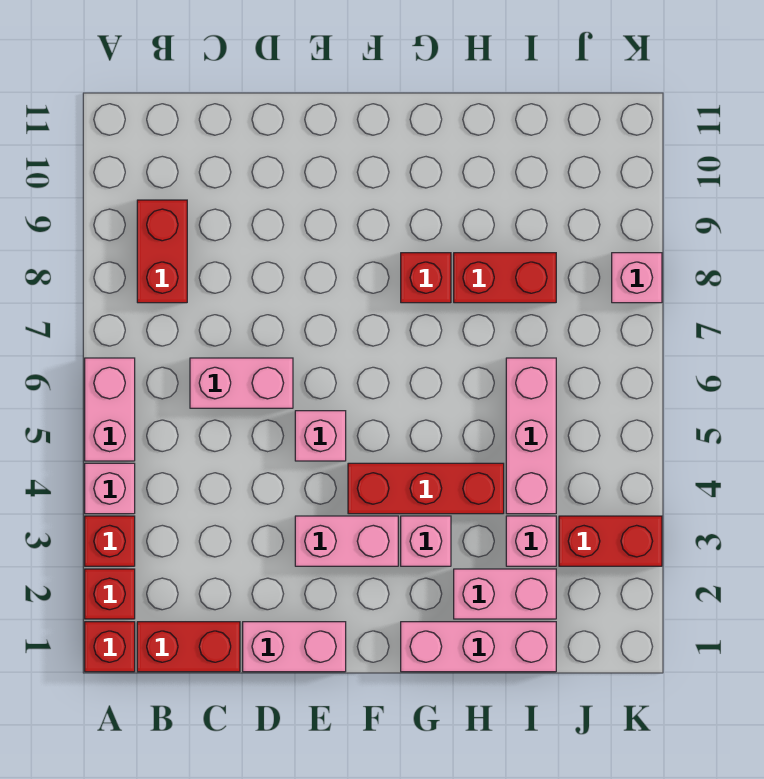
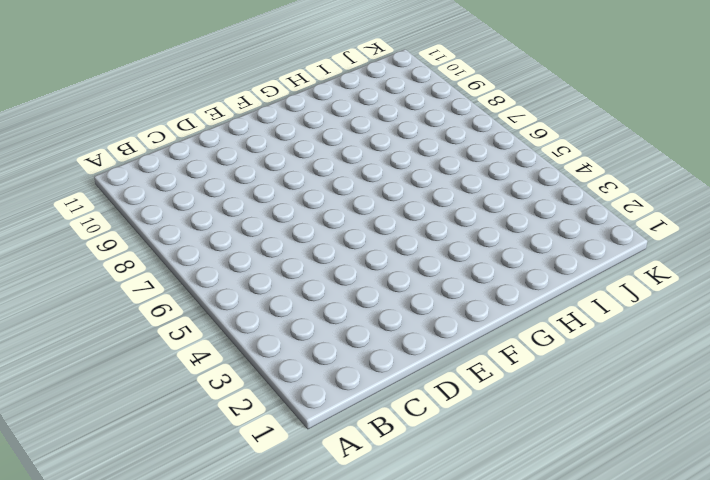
none -> red 1x1 brick [85,622,135,672]
none -> red 1x1 brick [85,569,135,619]
none -> red 1x1 brick [85,516,135,566]

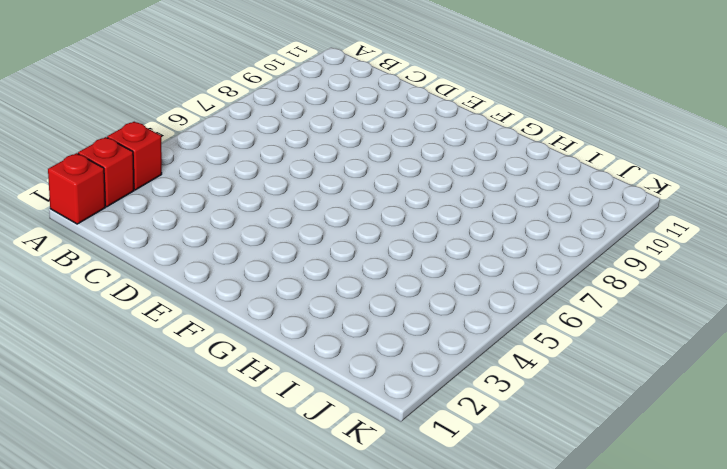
none -> pink 1x1 brick [85,463,135,514]
none -> pink 1x2 brick [85,358,135,461]
none -> red 1x2 brick [137,622,240,672]

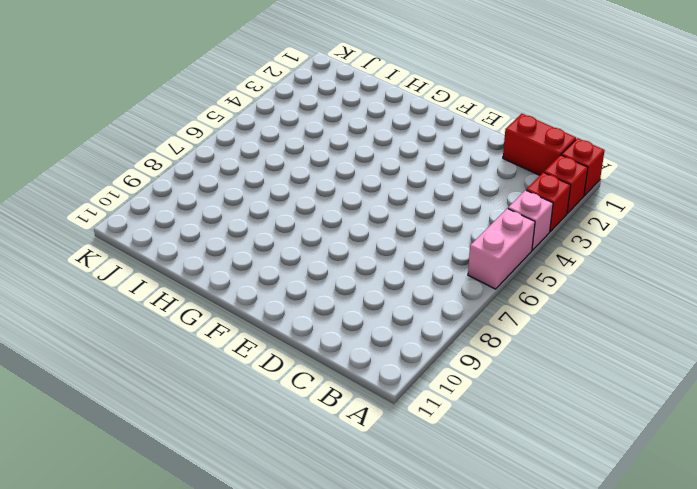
none -> red 1x2 brick [137,200,187,303]
none -> pink 1x2 brick [190,358,293,408]
none -> pink 1x2 brick [243,622,346,672]

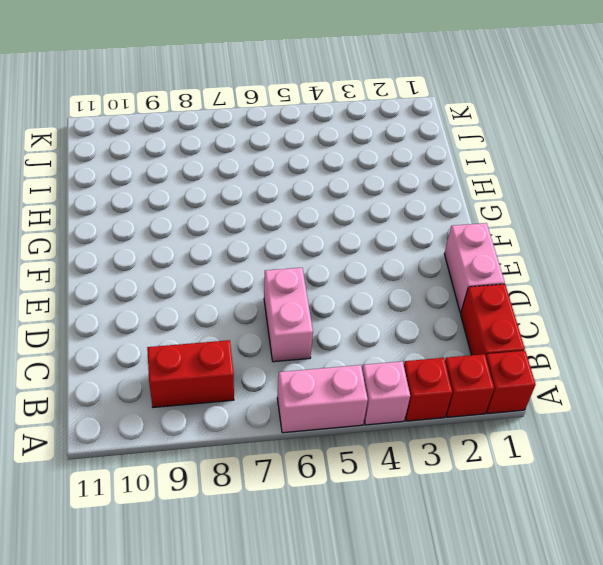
none -> pink 1x2 brick [295,516,398,566]
none -> pink 1x1 brick [295,411,346,461]
none -> red 1x3 brick [348,463,504,514]

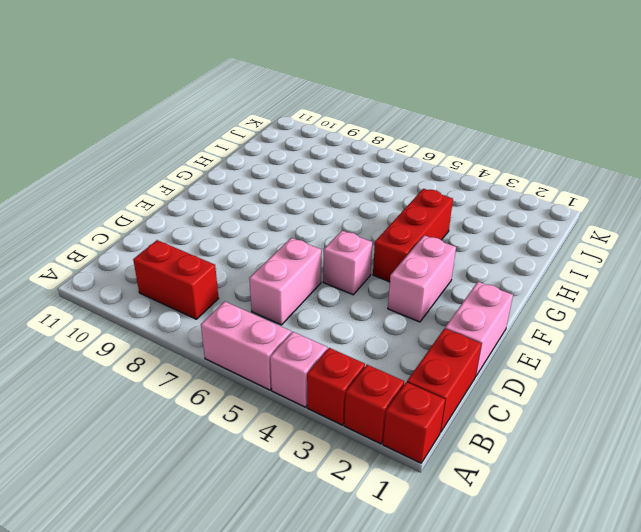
none -> pink 1x3 brick [401,622,556,672]
none -> pink 1x1 brick [401,516,451,566]
none -> red 1x1 brick [401,253,451,303]

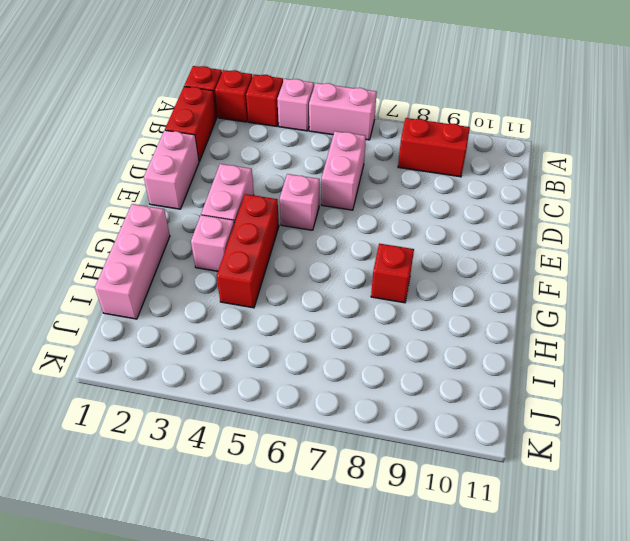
none -> pink 1x2 brick [454,569,556,619]
none -> red 1x2 brick [454,253,556,303]
none -> pink 1x1 brick [506,516,556,566]

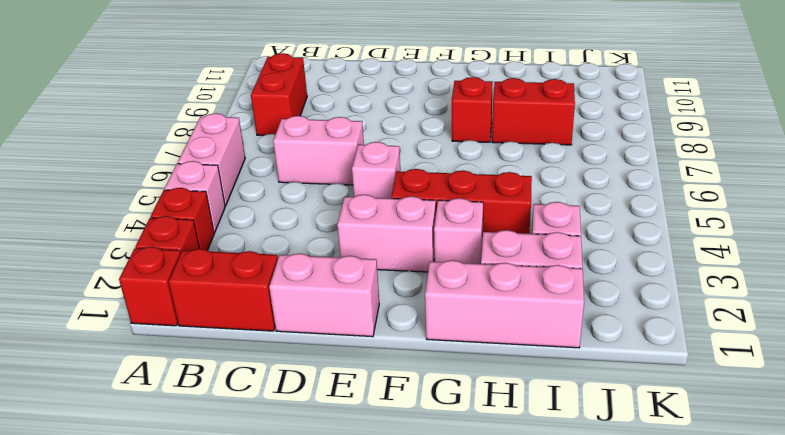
none -> pink 1x3 brick [506,358,556,514]
none -> red 1x2 brick [559,516,662,566]
none -> pink 1x1 brick [612,253,662,303]

